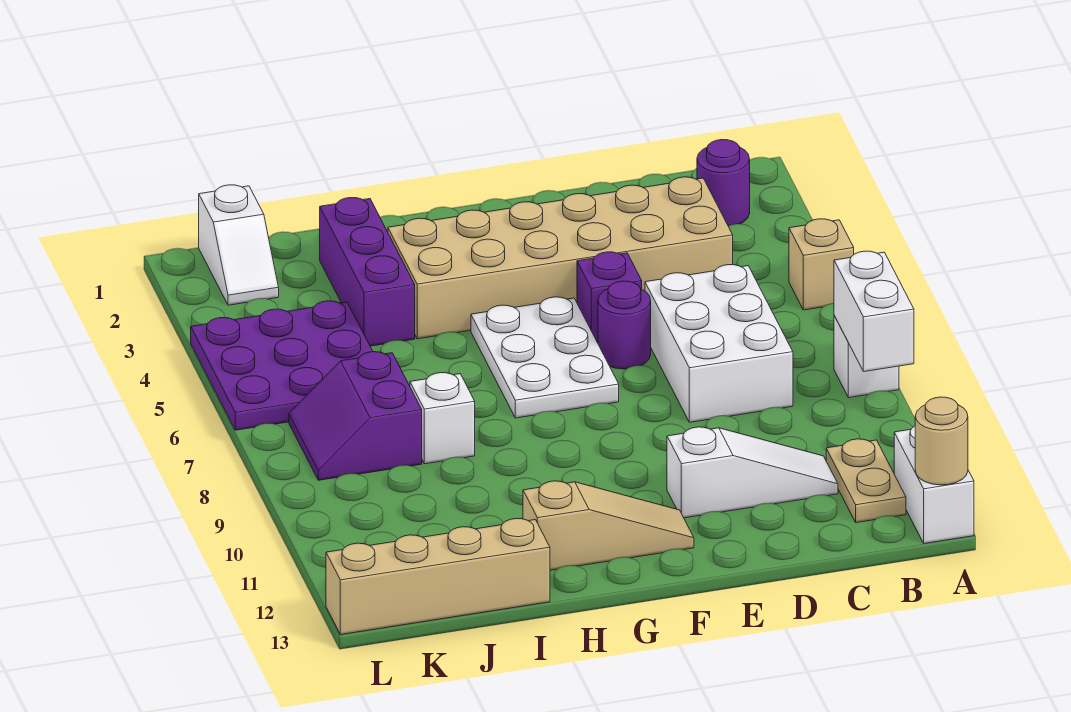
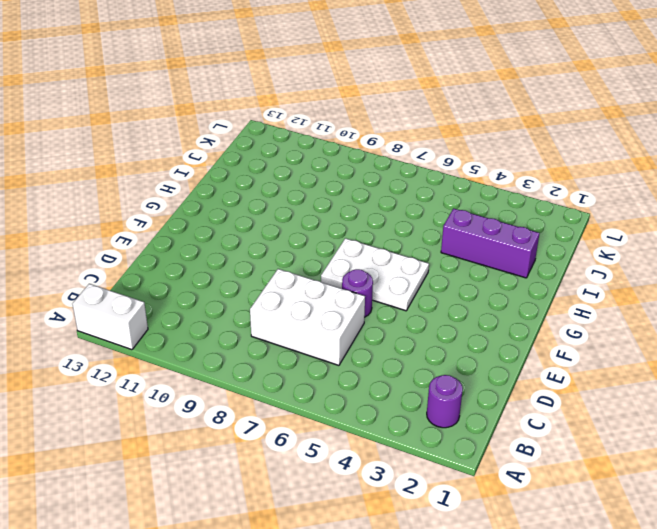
none -> tan 1x1 brick [789,219,854,310]
none -> white 1x1 brick [834,316,899,398]
none -> tan 1x2 plate [826,439,906,523]

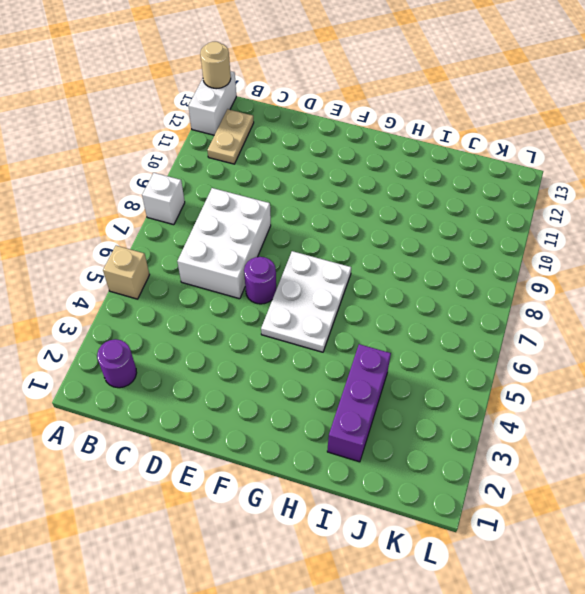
none -> tan 2x6 brick [388,177,733,339]
none -> white 1x3 slope [667,427,838,518]
none -> purple 1x1 brick [577,252,642,342]

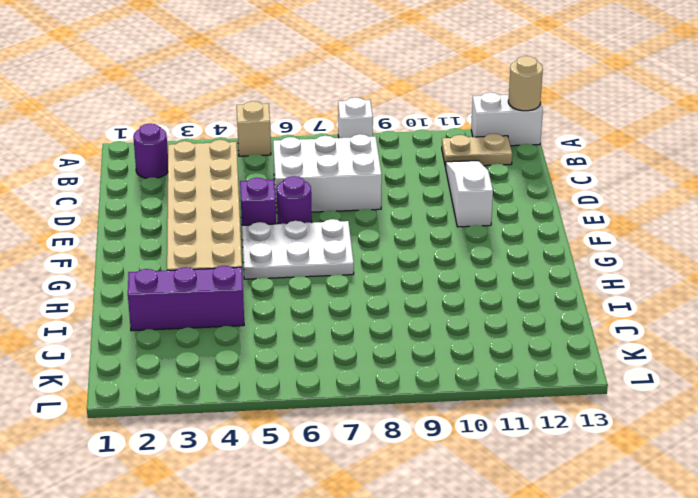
none -> tan 1x3 slope [523,481,694,570]
none -> white 1x1 brick [410,373,475,464]
none -> tan 1x4 brick [326,519,550,635]

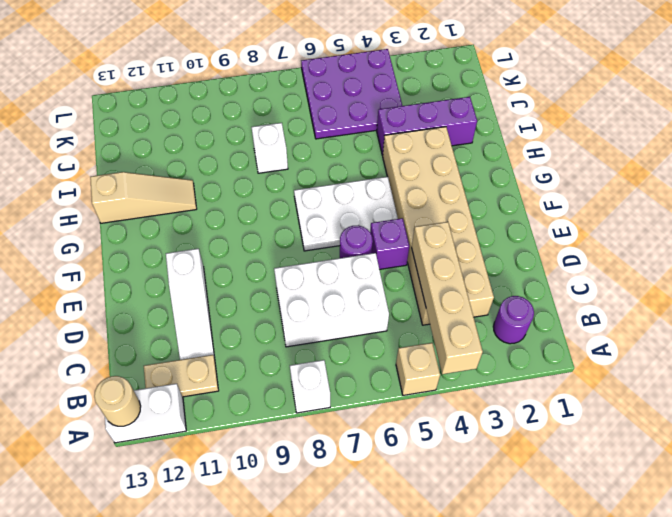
tan 1x4 brick [412,222,483,374] -> tan 1x4 brick moved to [326,519,550,635]
tan 1x3 slope [90,172,197,223] -> tan 1x3 slope turned to [523,481,694,570]
none -> purple 2x2 slope [289,352,422,480]
none -> white 1x2 slope [199,185,279,305]
none -> white 1x2 brick [834,251,914,372]

